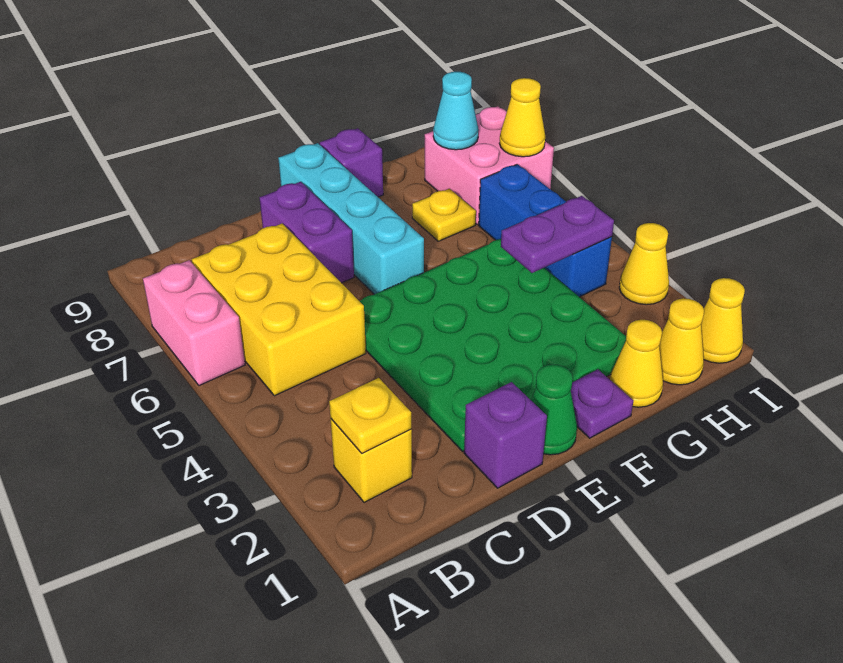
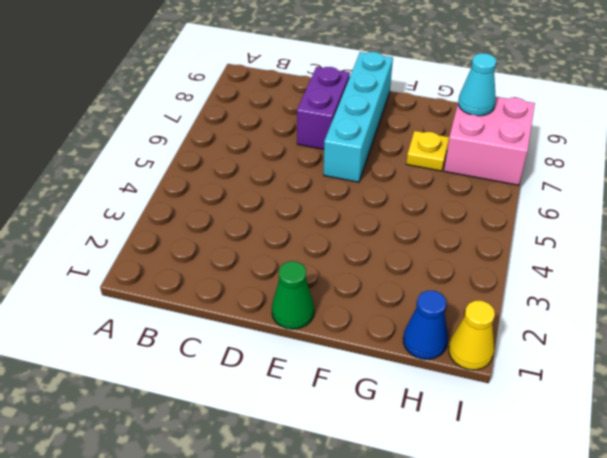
blue 1x1 cone [403,291,448,359] -> yellow 1x1 cone [659,298,704,385]
none -> pink 1x2 brick [143,260,245,386]
none -> yellow 1x1 brick [331,419,412,503]
none -> yellow 2x3 brick [192,224,366,396]

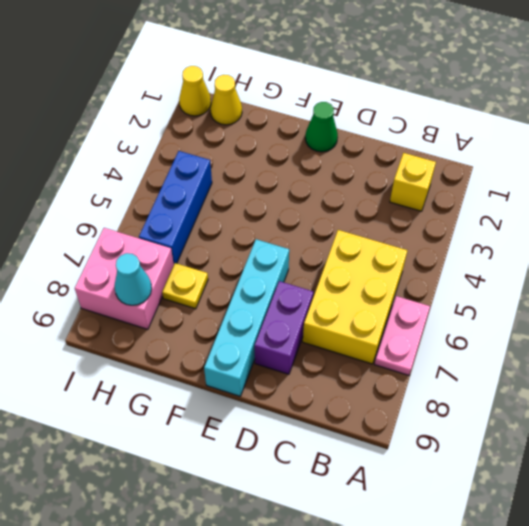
pink 1x2 plate [375,296,430,375] -> pink 1x2 brick [143,260,245,386]
none -> purple 1x1 brick [464,382,547,488]
none -> green 4x4 plate [360,239,626,451]
none -> purple 1x1 plate [571,369,633,438]

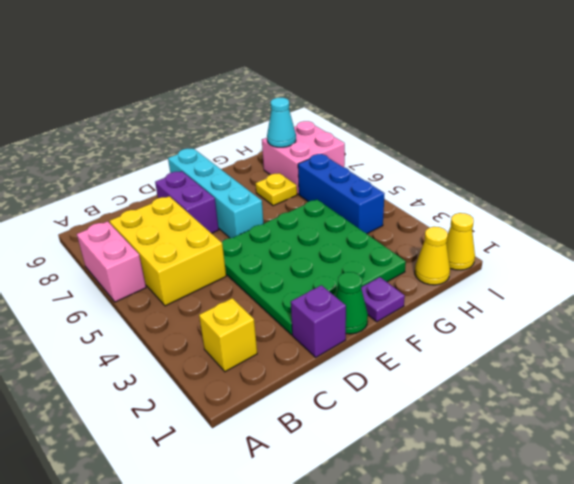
none -> purple 1x1 brick [320,128,383,197]
none -> yellow 1x1 cone [610,320,663,407]
none -> yellow 1x1 cone [619,223,669,305]

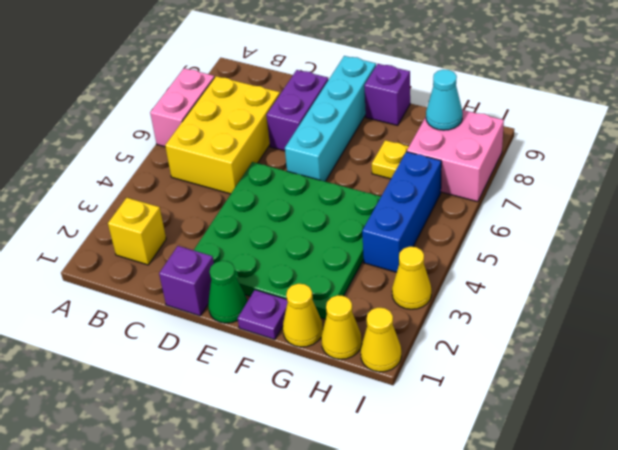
none -> yellow 1x1 plate [329,378,411,453]
none -> purple 1x2 plate [501,196,614,273]
none -> yellow 1x1 cone [499,78,545,157]

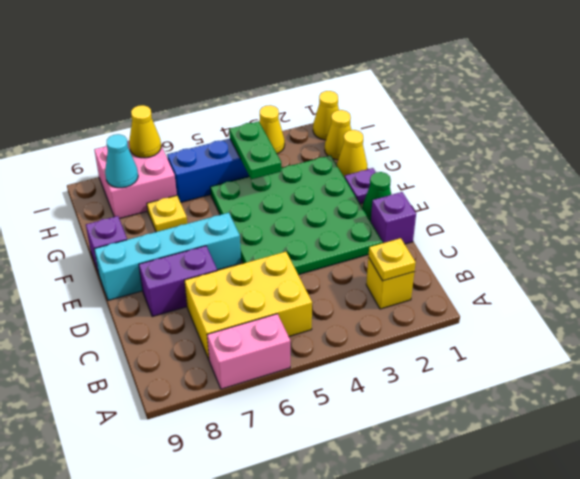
green 1x2 plate [229,121,281,179] -> purple 1x2 plate [501,196,614,273]

